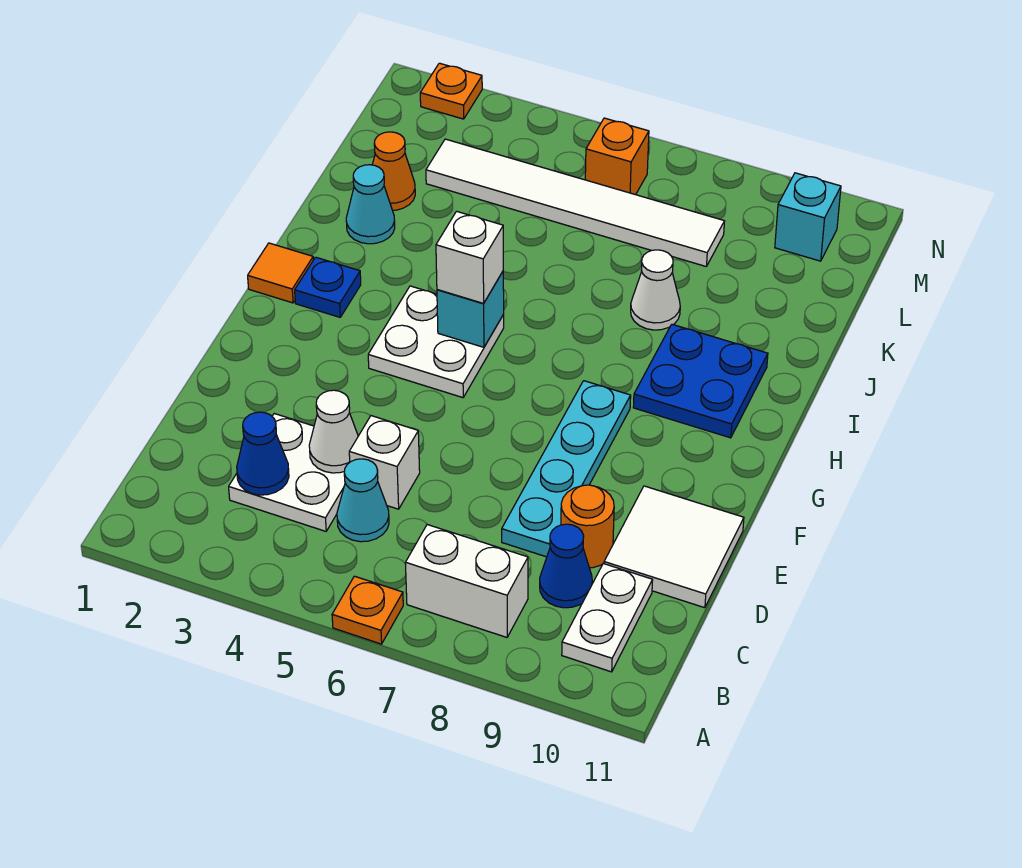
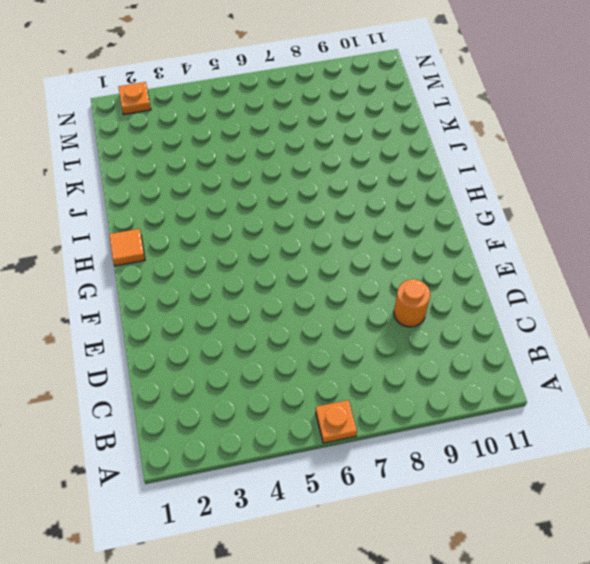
none -> white 1x2 brick [405,525,528,637]
none -> white 1x2 plate [562,563,653,672]
none -> white 2x2 plate [229,414,345,531]

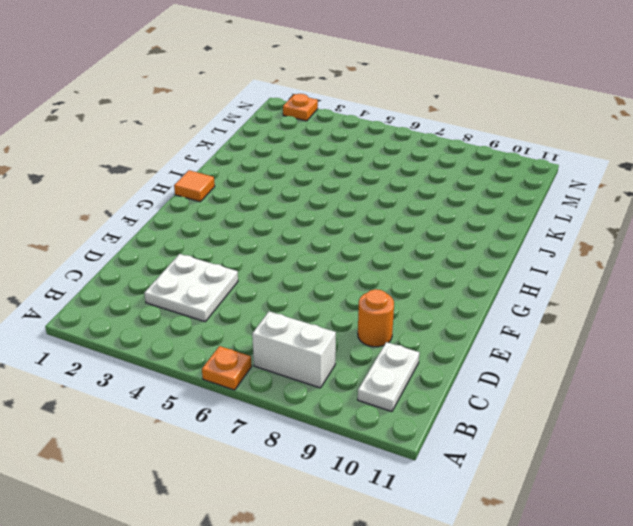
none -> cyan 1x1 cone [337,459,389,542]
none -> blue 1x1 cone [540,524,592,608]
none -> white 1x1 brick [349,416,420,509]

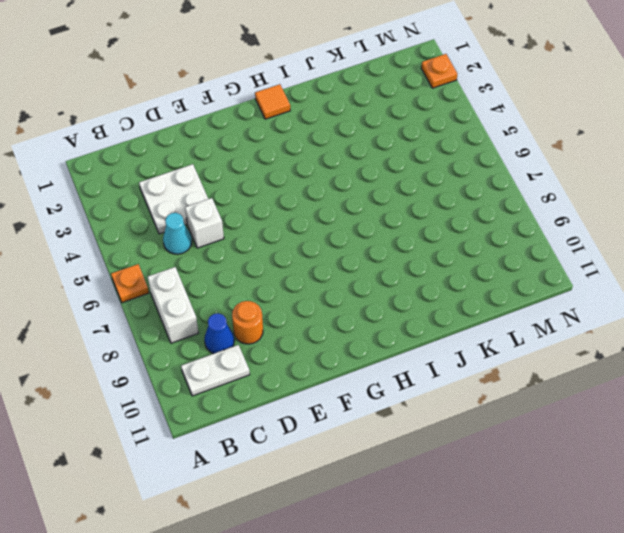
none -> cyan 1x4 plate [502,381,631,557]
none -> white 2x2 tile [604,486,744,608]
none -> white 2x2 plate [368,286,504,398]

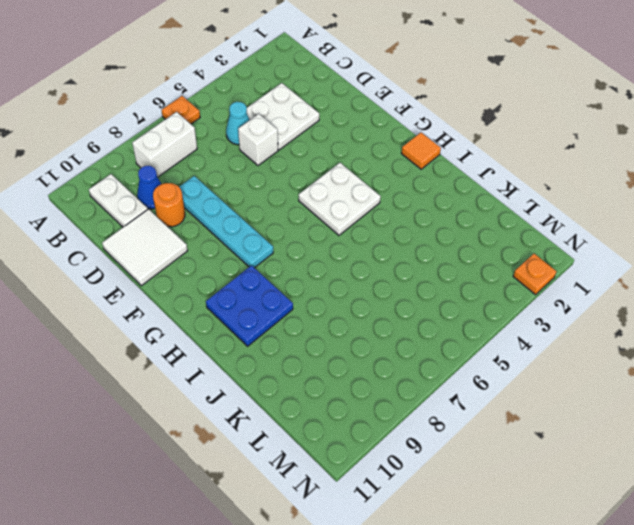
none -> blue 1x1 plate [295,257,361,317]
none -> cyan 1x1 cone [346,165,395,244]
none -> white 1x1 cone [631,250,680,330]

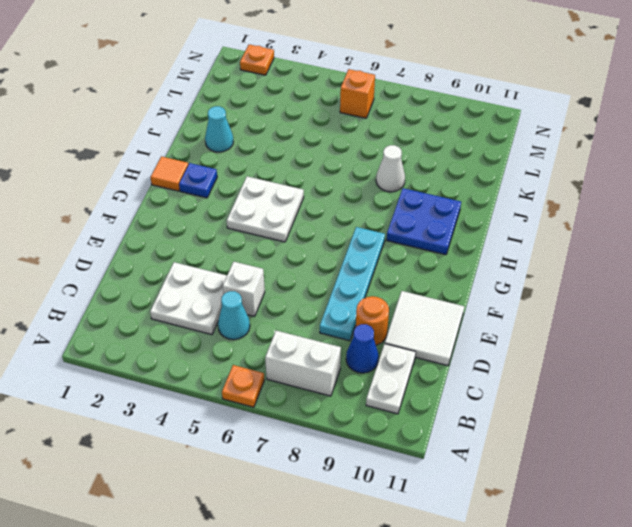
none -> orange 1x1 cone [372,132,415,210]
none -> white 1x6 tile [426,139,725,266]
none -> cyan 1x1 brick [775,173,841,261]

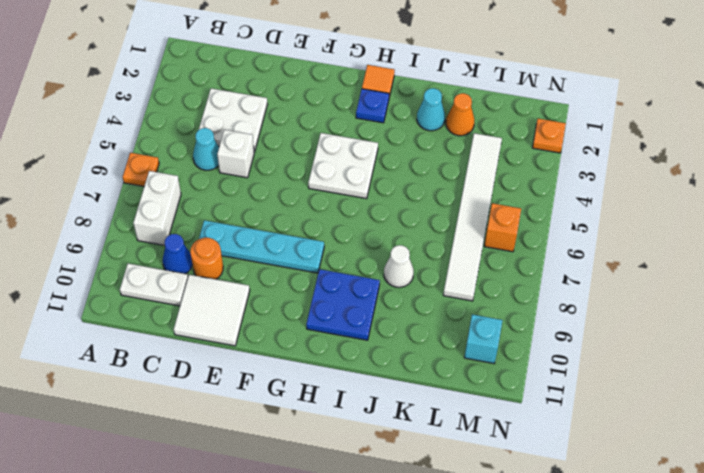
none -> blue 1x1 cone [237,412,289,495]
none -> white 1x1 cone [309,390,358,473]
none -> cyan 1x1 brick [437,272,504,347]

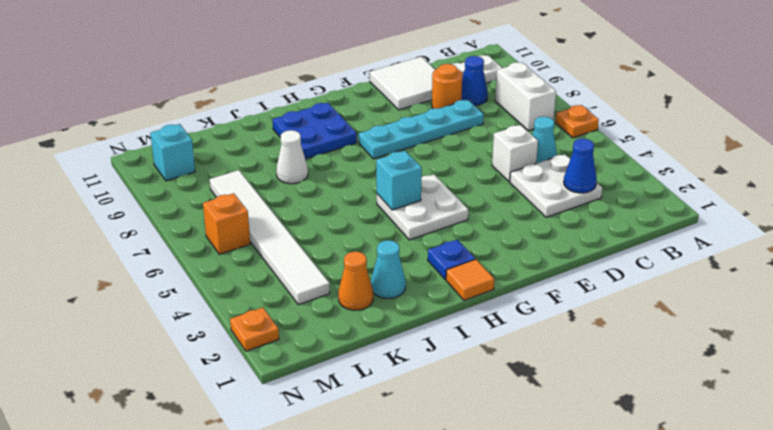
none -> white 1x1 cone [309,390,358,473]
none -> white 1x1 brick [436,211,503,303]

